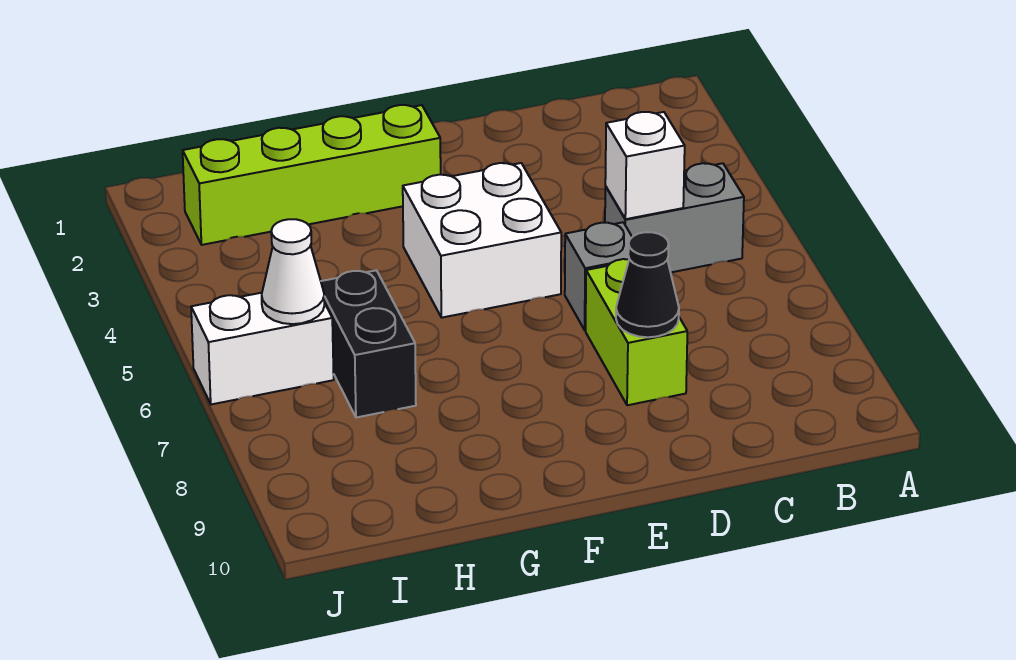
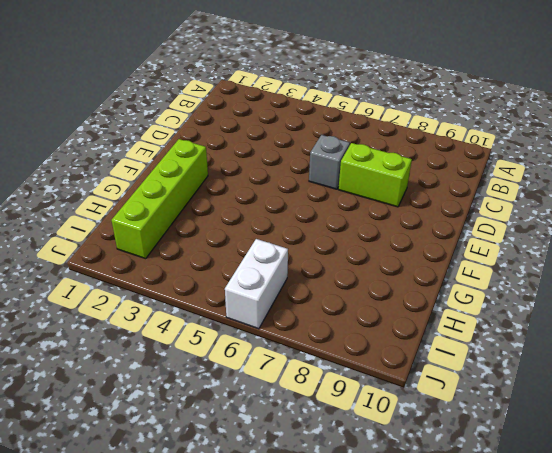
none -> grey 1x2 brick [605,163,744,272]
none -> white 2x2 brick [403,163,561,318]

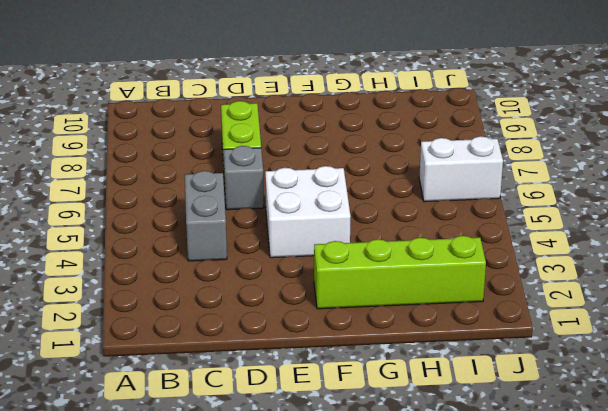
grey 1x2 brick [185,171,227,261] -> grey 1x2 brick turned to [605,163,744,272]
none -> black 1x2 brick [321,270,416,418]
none -> white 1x1 brick [605,112,685,219]

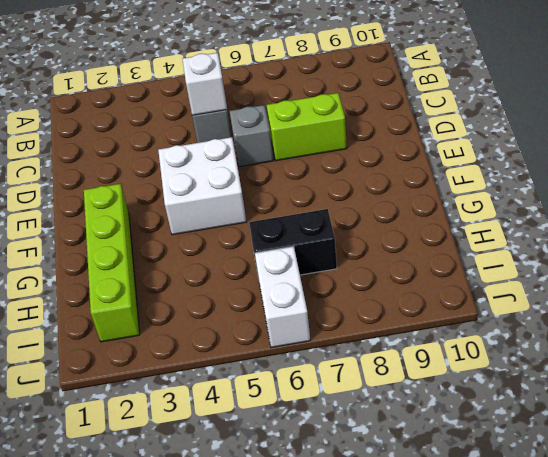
none -> black 1x1 cone [616,232,679,337]
none -> white 1x1 cone [262,219,325,324]

